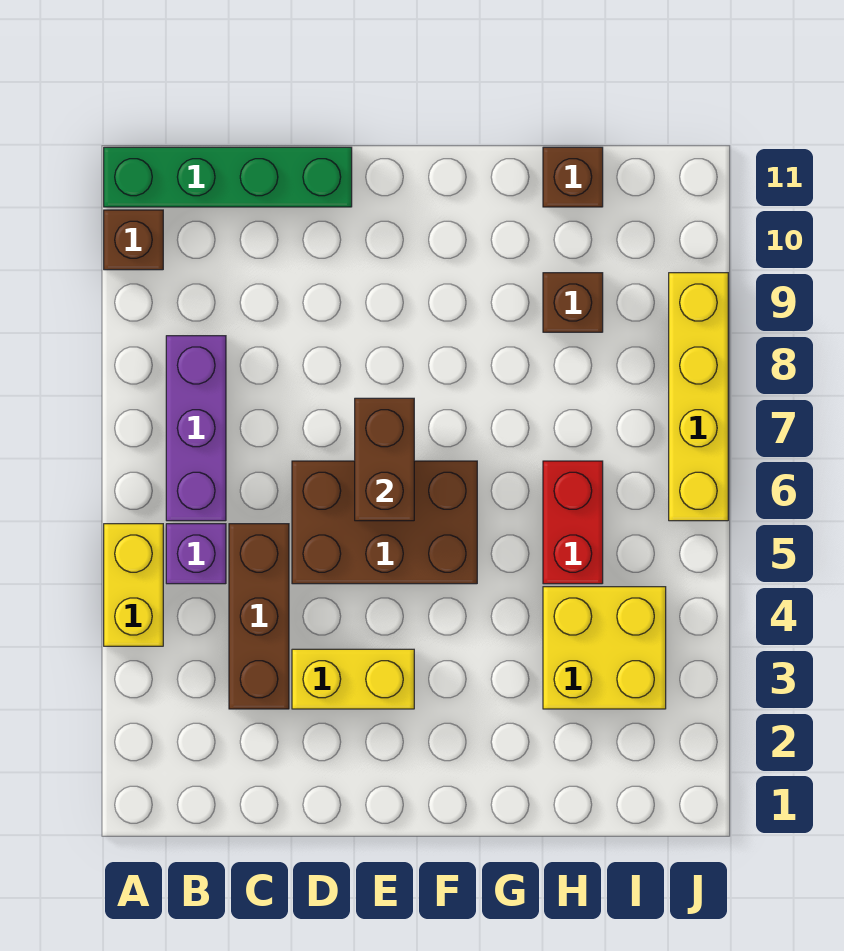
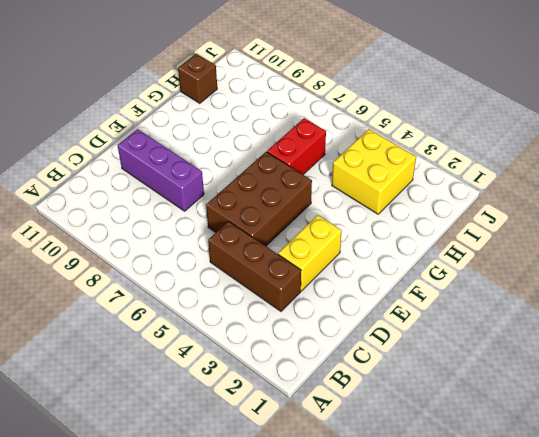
purple 1x3 brick [118,129,204,211] -> purple 1x3 brick moved to [166,336,226,521]
red 1x2 brick [267,118,326,174] -> red 1x2 brick turned to [543,461,603,584]
none -> yellow 1x2 brick [104,524,163,646]
none -> brown 1x1 brick [104,210,163,270]
none -> green 1x4 brick [104,147,352,207]

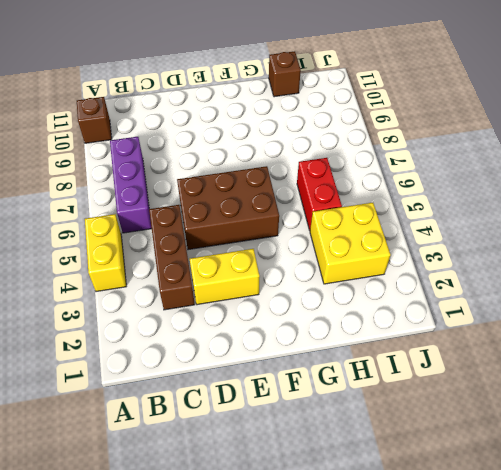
none -> green 1x4 brick [104,147,352,207]
none -> purple 1x1 brick [166,524,226,584]
none -> brown 1x1 brick [543,273,603,332]

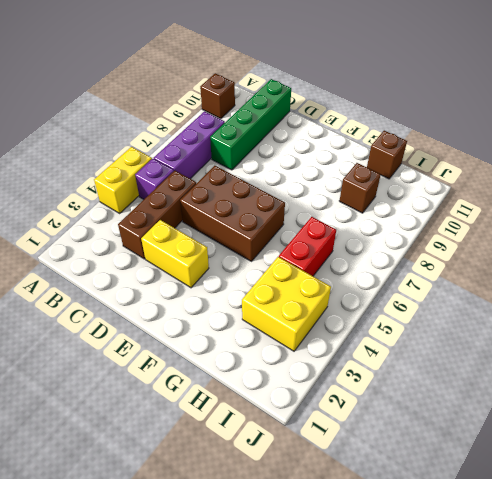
green 1x4 brick [210,79,291,170] -> green 1x4 brick turned to [104,147,352,207]
none -> yellow 1x4 brick [669,273,728,521]
none -> brown 1x2 brick [355,398,414,521]

